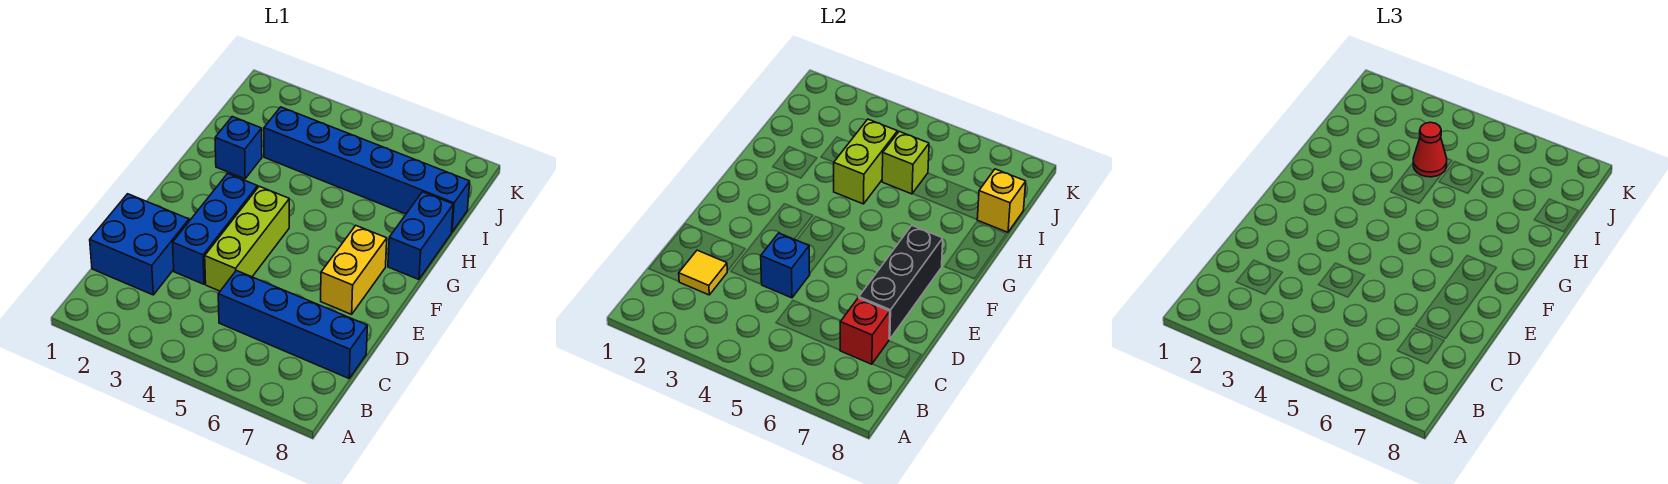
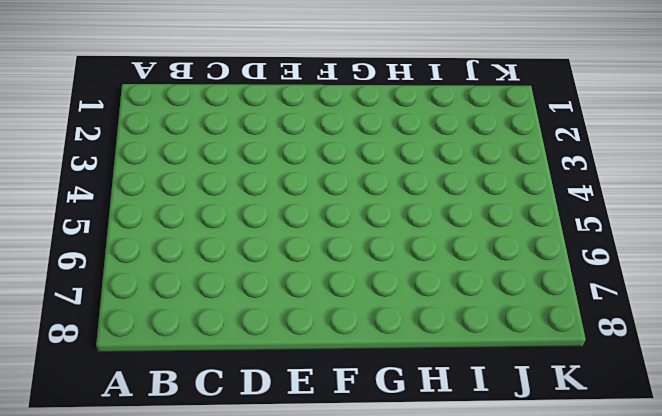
none -> blue 2x2 brick [90,194,189,295]
none -> blue 1x4 brick [218,270,367,378]
none -> blue 1x3 brick [173,174,258,284]

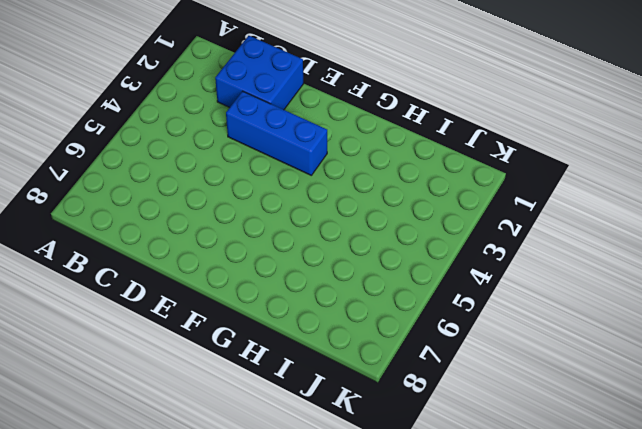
none -> blue 1x4 brick [218,270,367,378]
none -> lime 1x3 brick [205,186,289,291]
none -> yellow 1x2 brick [321,226,387,314]

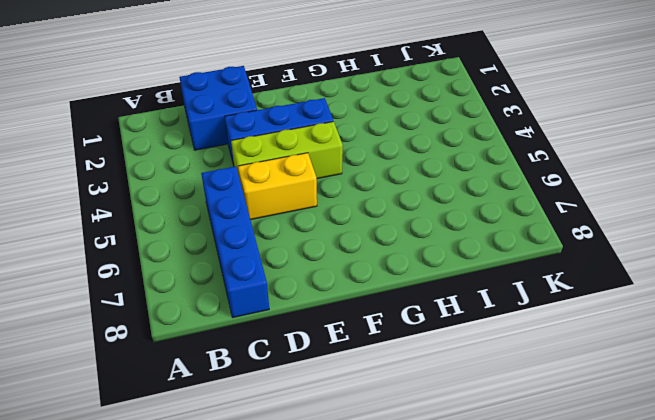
yellow 1x2 brick [238,153,317,220] -> yellow 1x2 brick moved to [321,226,387,314]
none -> blue 1x2 brick [388,192,453,280]
none -> blue 1x1 brick [215,117,262,179]
none -> blue 1x6 brick [264,107,470,232]

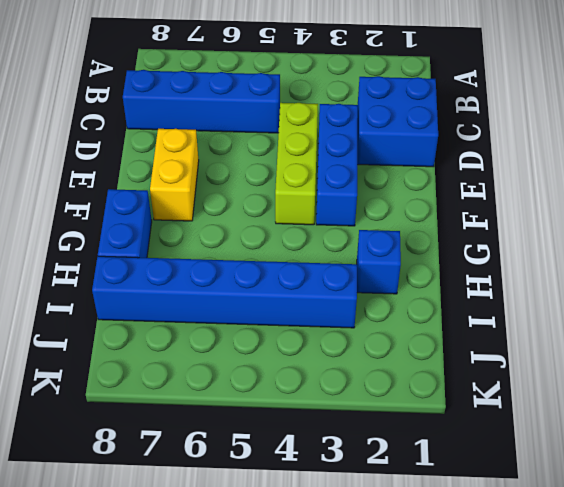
none -> yellow 1x1 tile [679,250,727,295]
none -> red 1x1 brick [840,298,890,364]
none -> blue 1x1 brick [761,233,810,298]

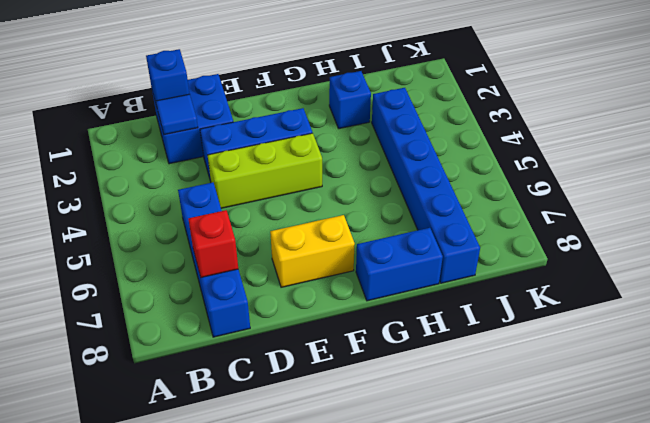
blue 1x1 brick [146,49,189,106] -> blue 1x1 brick moved to [761,233,810,298]
blue 1x1 tile [156,94,198,135] -> yellow 1x1 tile [679,250,727,295]
none -> black 1x3 brick [859,226,943,339]
none -> lime 1x2 brick [834,119,898,204]
none -> lime 1x1 brick [882,132,929,194]

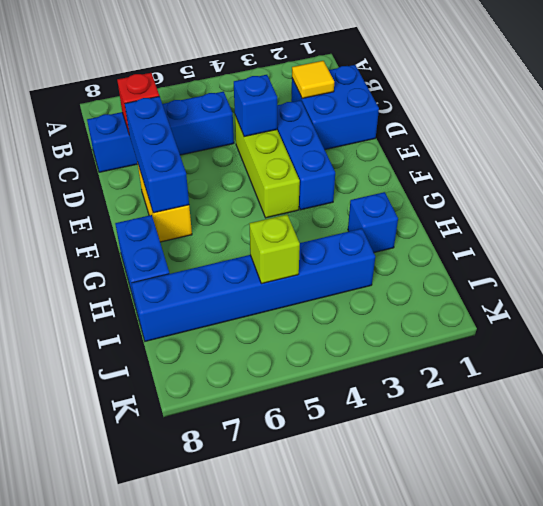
blue 1x3 brick [125,96,189,213] -> black 1x3 brick [859,226,943,339]
none -> lime 1x2 brick [834,119,898,204]
none -> yellow 1x1 brick [977,169,1026,232]
none -> red 1x1 cone [1413,122,1447,177]

